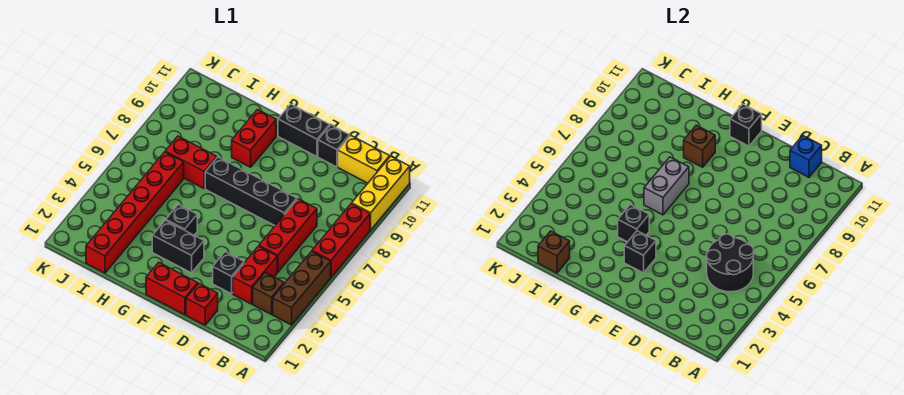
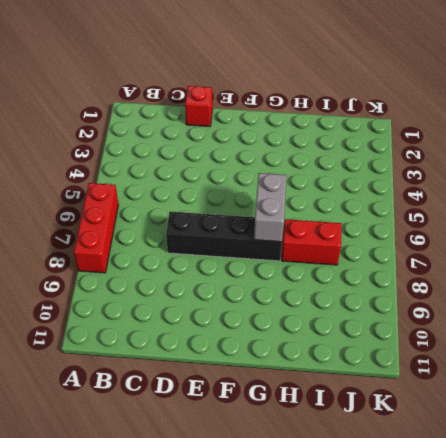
none -> brown 1x3 brick [273,251,331,325]
none -> yellow 1x3 brick [352,156,410,230]
none -> brown 1x1 brick [253,273,284,315]

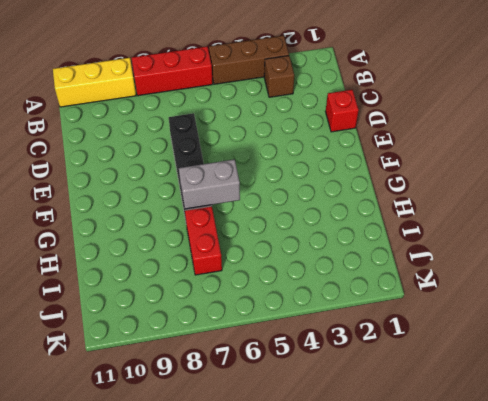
none -> yellow 1x2 brick [338,135,390,183]
none -> red 1x2 brick [233,246,277,304]
none -> red 1x3 brick [259,199,317,272]

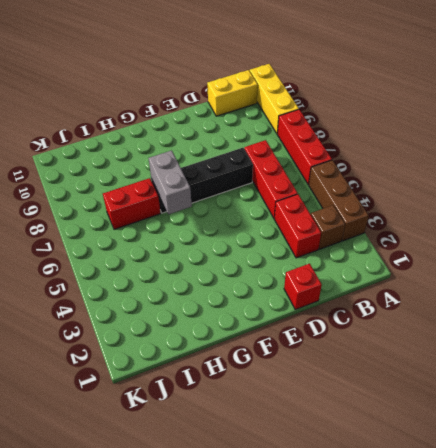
none -> black 1x1 brick [213,252,244,294]
none -> black 1x1 brick [318,125,350,167]
none -> red 1x2 brick [146,262,198,315]

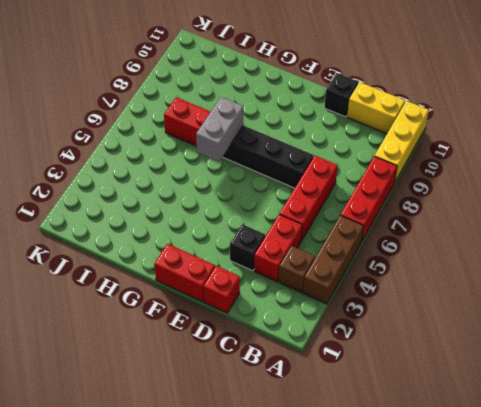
none -> black 1x2 brick [278,104,330,156]
none -> black 1x2 brick [152,220,204,273]
none -> black 1x1 brick [166,204,197,235]

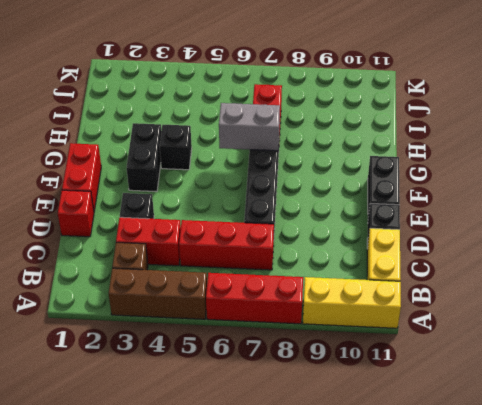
none -> red 1x2 brick [232,110,276,167]
none -> red 1x6 brick [86,152,184,273]
none -> black 2x2 round brick [706,234,754,292]

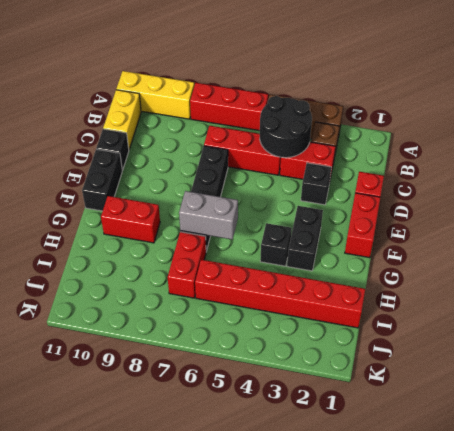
none -> blue 1x1 brick [790,135,822,177]
none -> black 1x1 brick [624,231,656,273]
none -> black 1x1 brick [730,104,762,146]

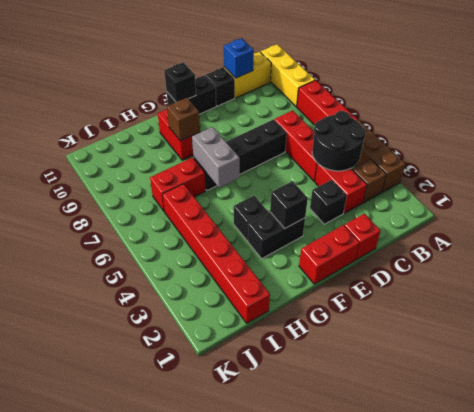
none -> black 1x1 brick [618,204,649,242]
none -> brown 1x1 brick [538,231,570,273]

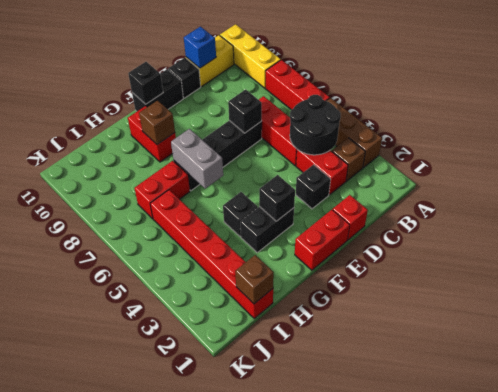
black 1x1 brick [228,89,262,133] -> black 1x1 brick moved to [618,204,649,242]

